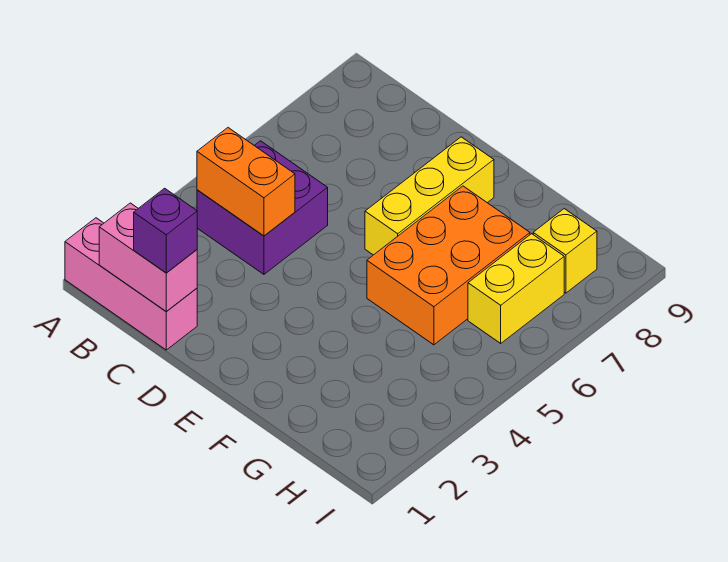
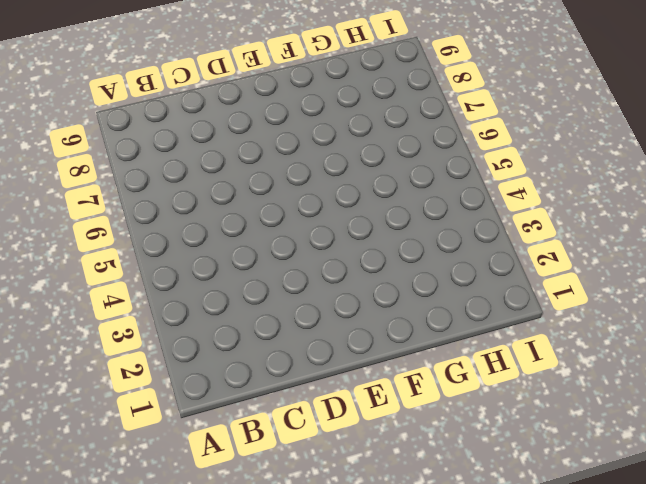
none -> pink 1x3 brick [65,218,197,350]
none -> purple 2x2 brick [197,141,328,274]

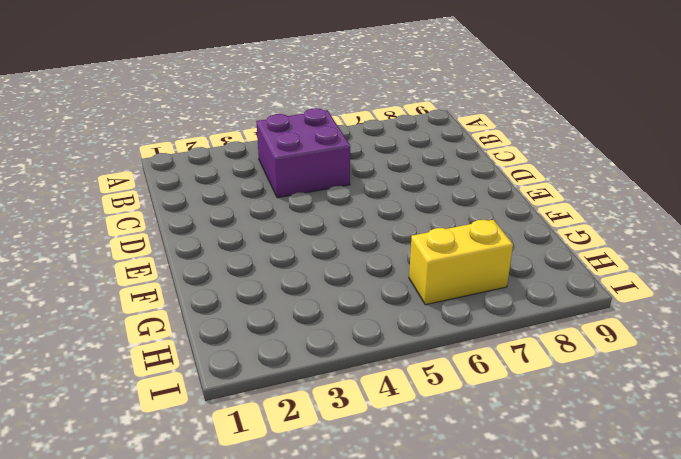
none -> pink 1x3 brick [65,218,197,350]
none -> yellow 1x3 brick [365,137,494,255]

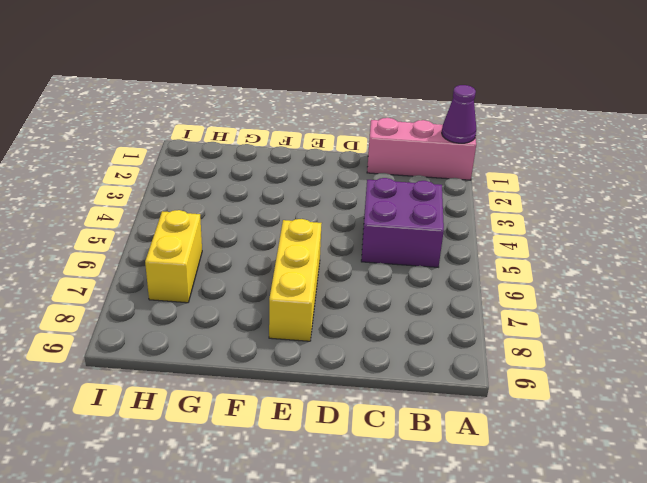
purple 1x1 cone [442,85,476,143] -> none
none -> orange 2x3 brick [367,186,530,345]
none -> yellow 1x1 brick [533,209,597,293]

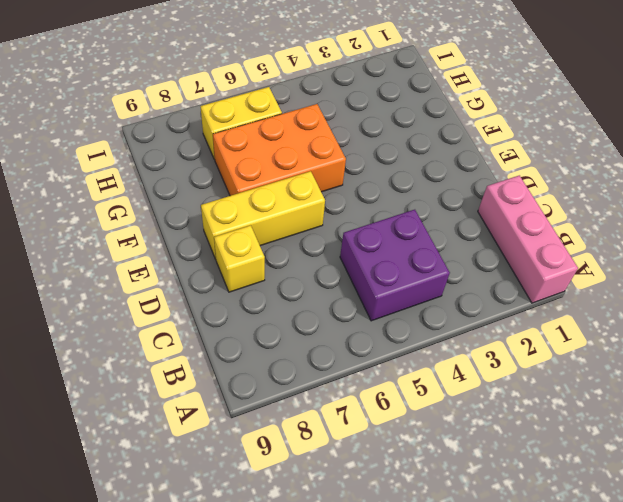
yellow 1x1 brick [214,225,265,292] -> yellow 1x1 brick moved to [533,209,597,293]
none -> pink 1x2 brick [99,203,197,312]
none -> orange 1x2 brick [197,128,295,236]

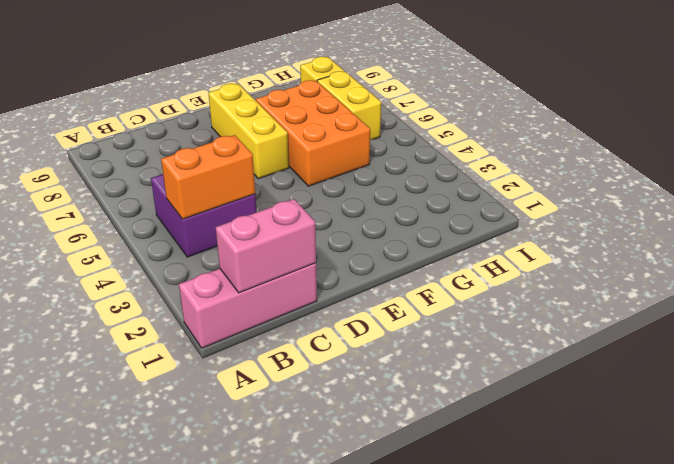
none -> purple 1x1 brick [134,188,197,273]

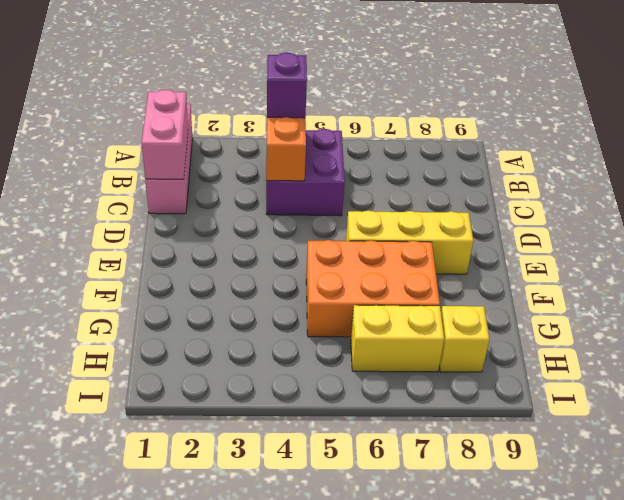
purple 1x1 brick [267,53,307,118] -> purple 1x1 brick moved to [134,188,197,273]

